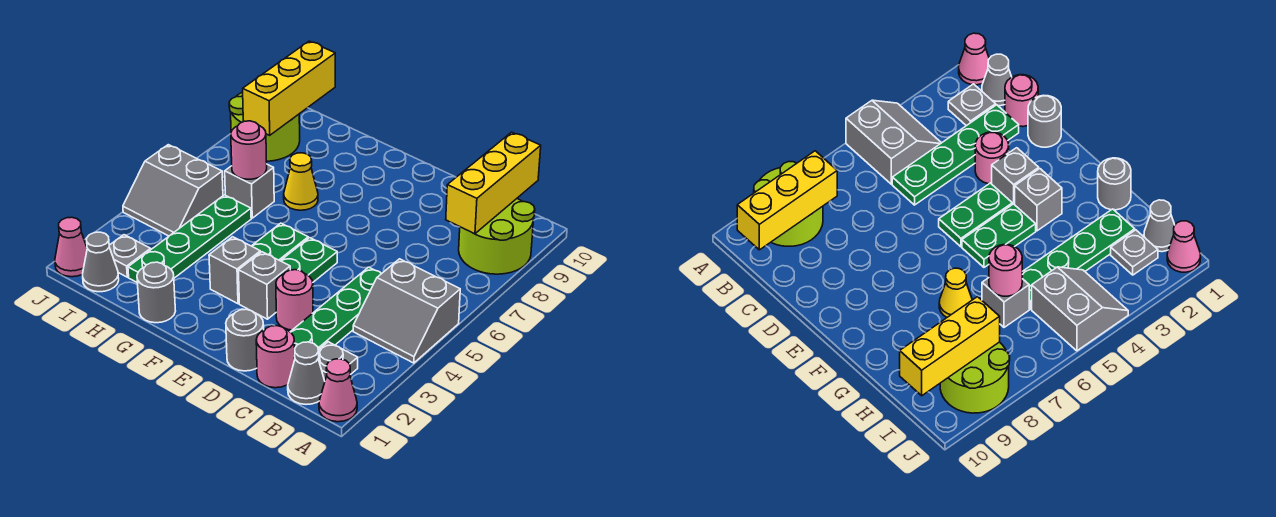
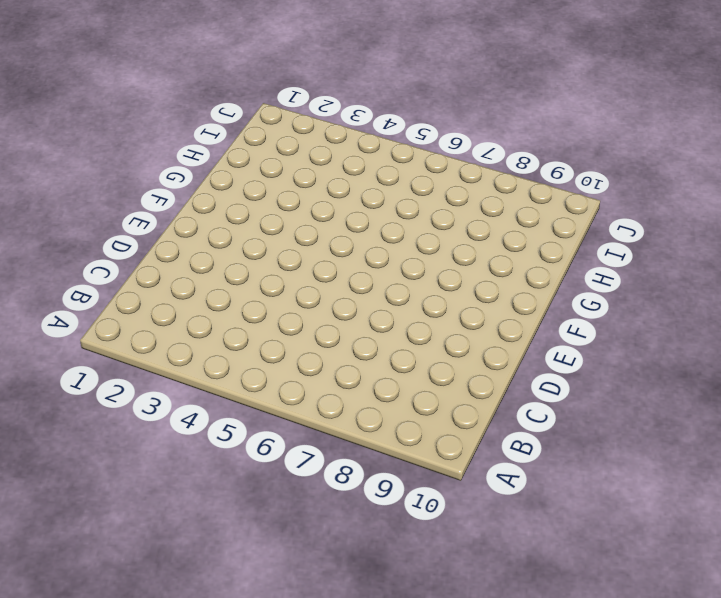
none -> pink 1x1 cone [319,359,357,422]
none -> grey 2x2 slope [353,259,460,363]
none -> lime 2x2 round brick [459,199,535,274]

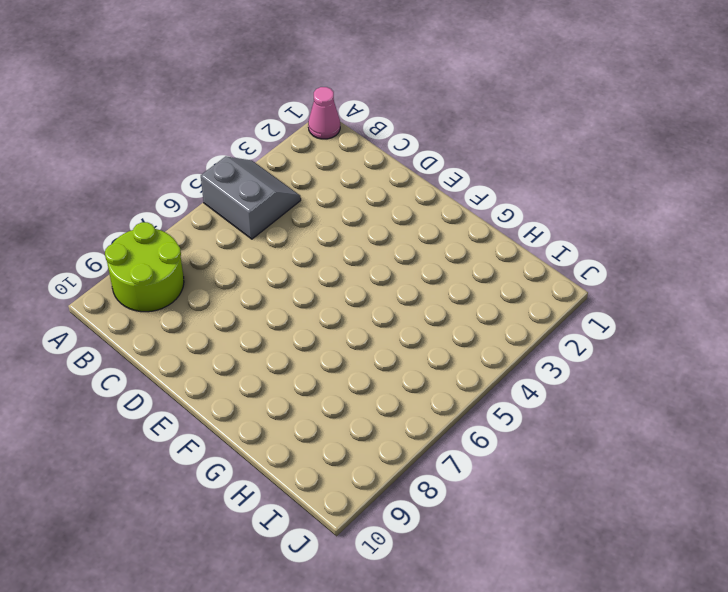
none -> grey 1x1 cone [288,342,325,404]
none -> grey 1x1 plate [318,342,358,381]
none -> pink 1x1 round brick [256,326,295,388]

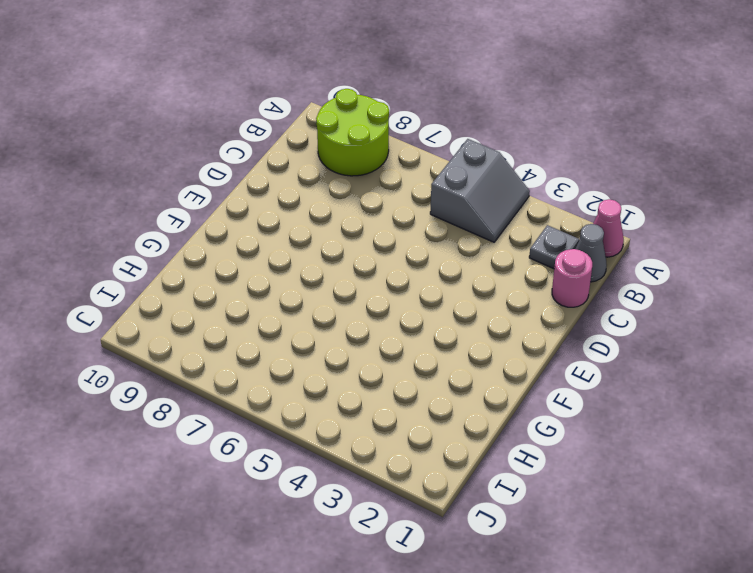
none -> green 1x4 plate [291,267,382,355]
none -> grey 1x1 round brick [226,309,264,371]
none -> pink 1x1 round brick [276,270,313,330]

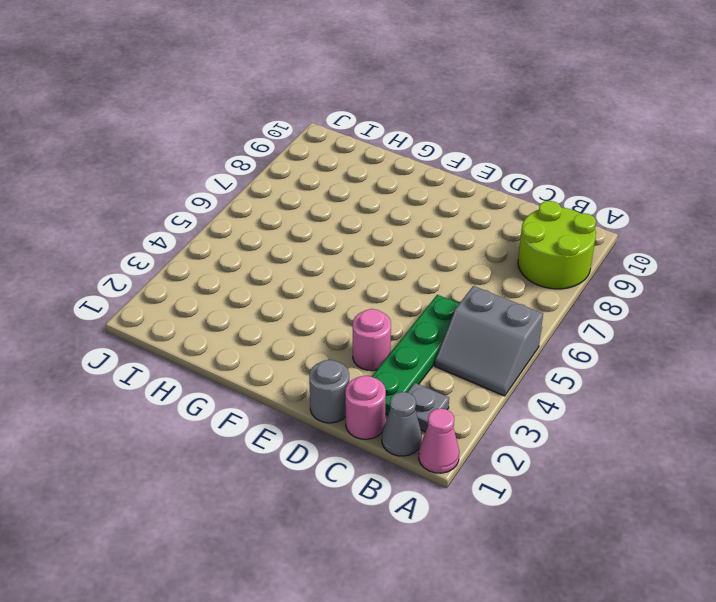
none -> grey 1x1 brick [239,252,290,319]
none -> green 1x2 plate [281,238,337,282]
none -> grey 1x1 brick [209,237,260,304]

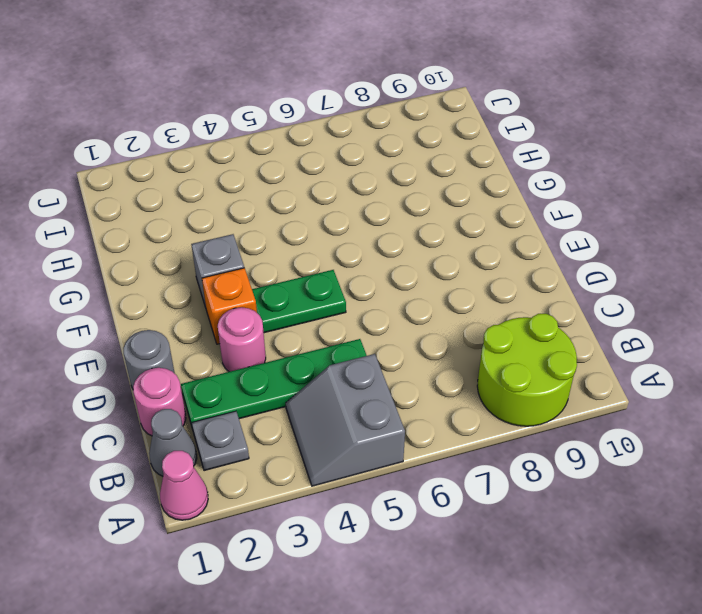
orange 1x1 brick [202,268,257,344] -> grey 1x1 brick [239,252,290,319]
none -> green 1x2 plate [252,223,308,261]
none -> grey 1x1 round brick [137,262,175,323]
none -> yellow 1x1 cone [284,153,318,210]

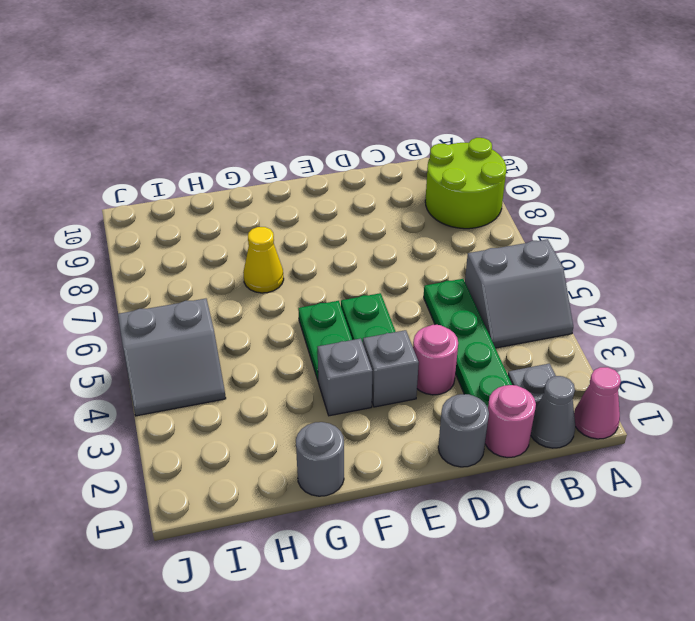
none -> green 1x4 plate [128,195,251,282]
none -> grey 1x1 brick [225,164,274,218]
none -> grey 1x1 cone [83,232,119,292]

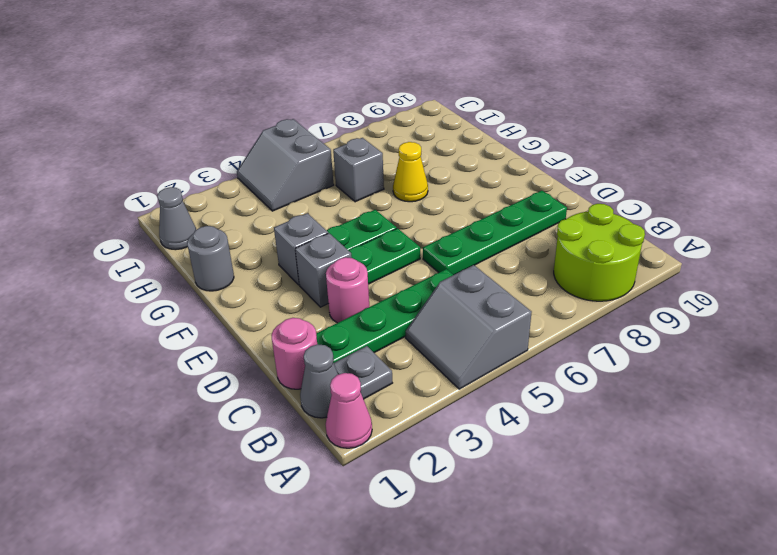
green 1x4 plate [423,191,567,275] -> green 1x4 plate moved to [128,195,251,282]
none -> grey 1x1 round brick [226,309,264,371]
none -> grey 1x1 plate [109,235,151,277]
none -> lime 2x2 round brick [229,92,300,161]

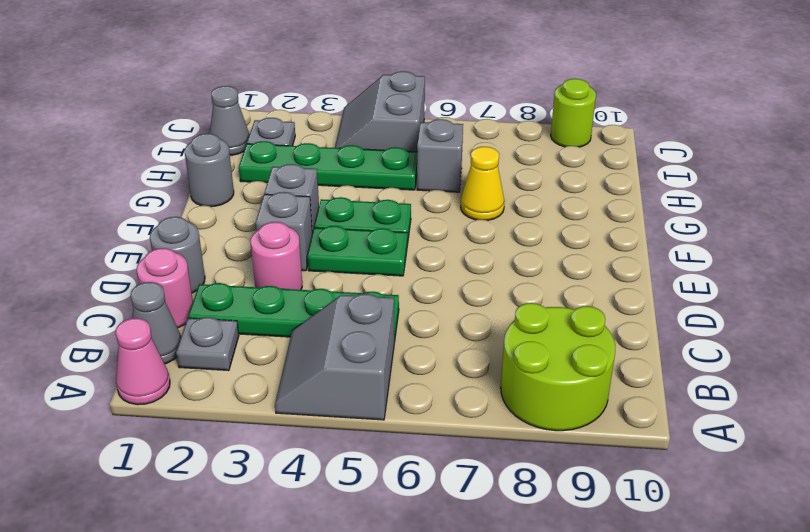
lime 1x1 round brick [551,79,596,147] -> lime 2x2 round brick [229,92,300,161]
none -> pink 1x1 cone [55,217,87,277]
none -> yellow 1x3 brick [446,132,541,234]
none -> pink 1x1 round brick [231,121,267,179]

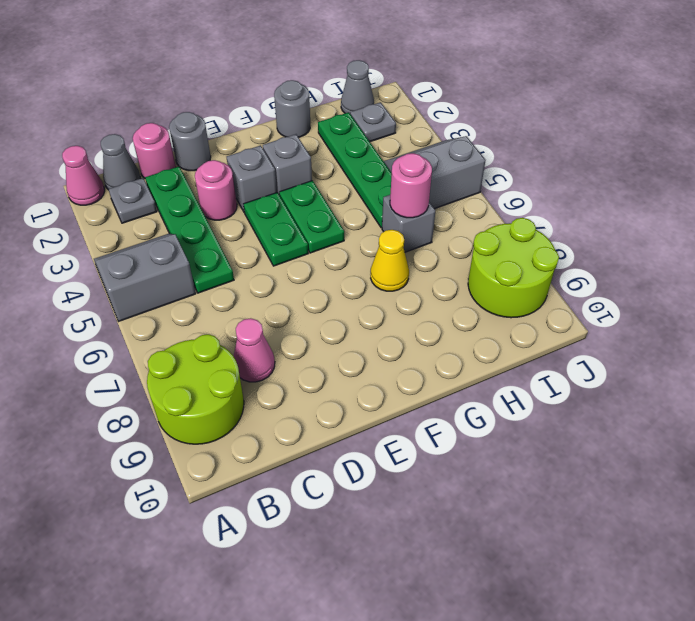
pink 1x1 cone [233,318,275,382] -> pink 1x1 cone moved to [55,217,87,277]
none -> yellow 1x3 brick [446,132,541,234]
none -> yellow 1x3 brick [243,41,335,135]

